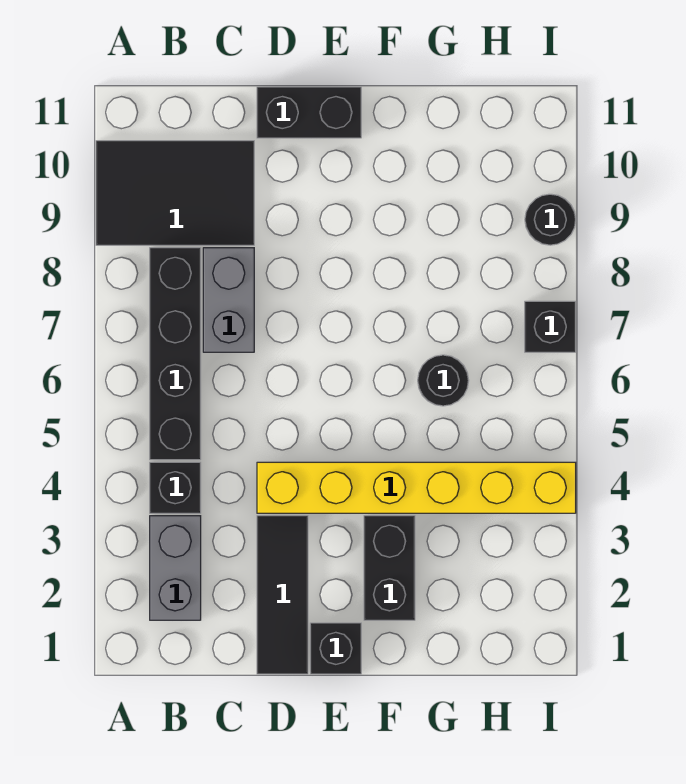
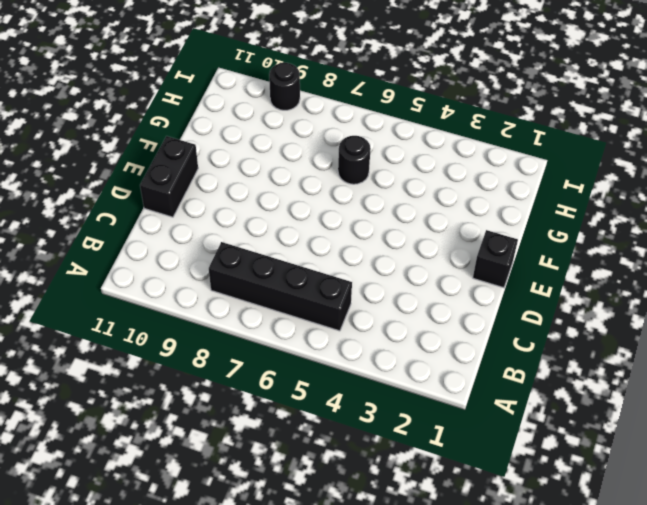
none -> black 2x3 tile [96,141,254,245]
none -> grey 1x2 brick [150,516,201,620]
none -> black 1x1 brick [150,462,201,513]

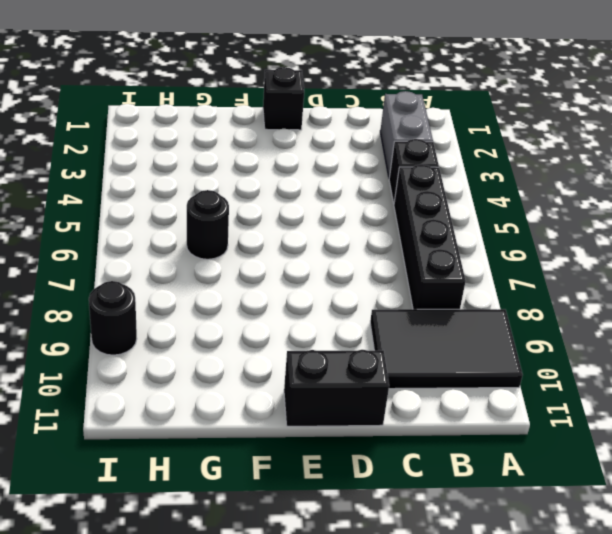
none -> grey 1x2 brick [203,248,254,352]
none -> black 1x3 tile [257,516,308,674]
none -> yellow 1x6 brick [257,462,576,513]

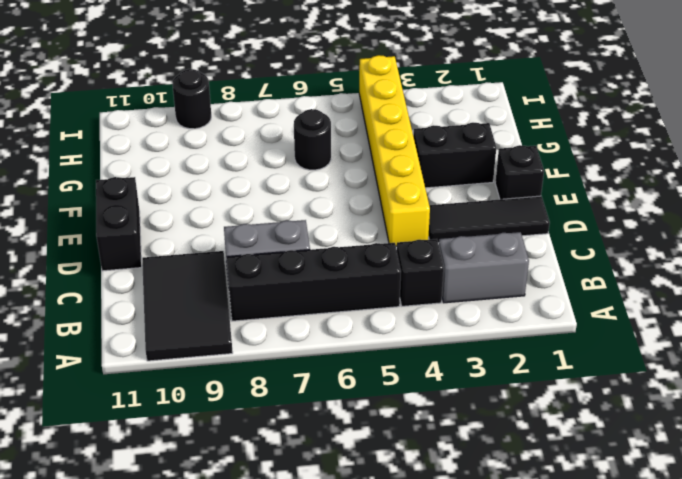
none -> black 1x1 brick [525,301,576,352]

